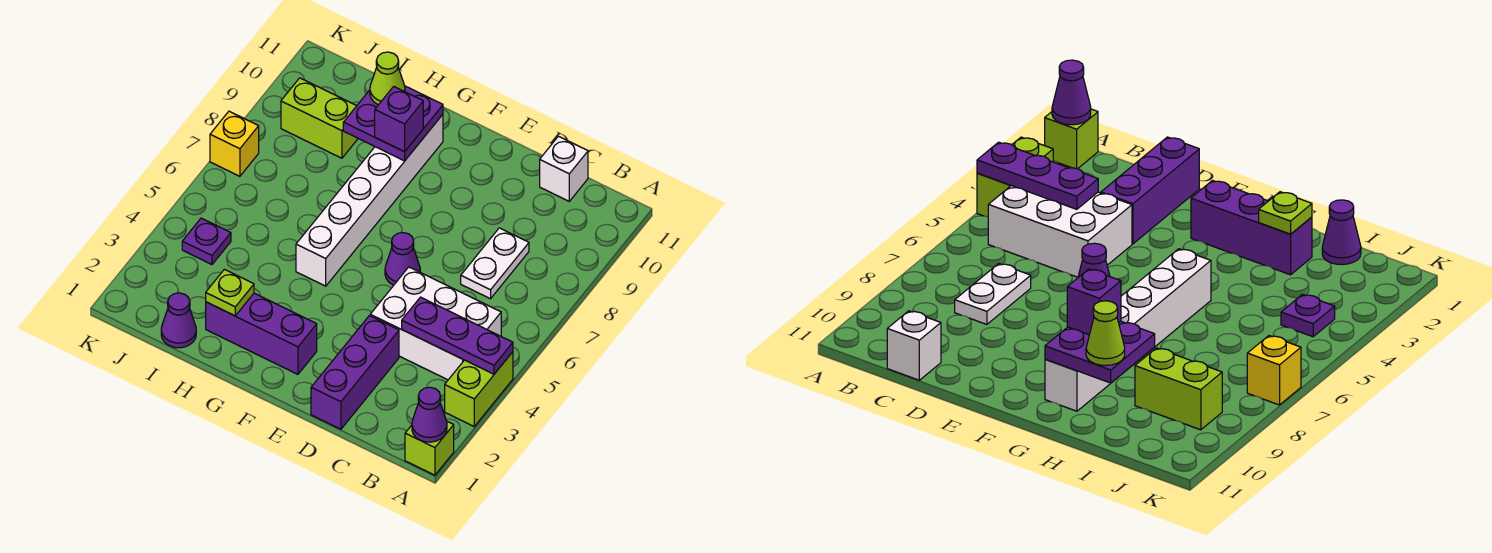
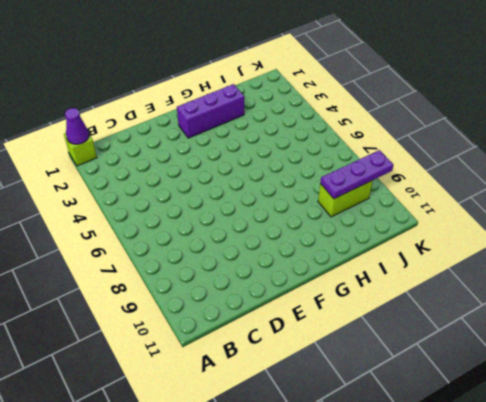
purple 1x3 plate [320,150,394,199] -> purple 1x3 plate moved to [402,297,513,374]
none -> lime 1x2 brick [445,352,513,426]
none -> white 2x3 brick [370,267,501,380]
none -> white 1x2 plate [461,228,529,299]

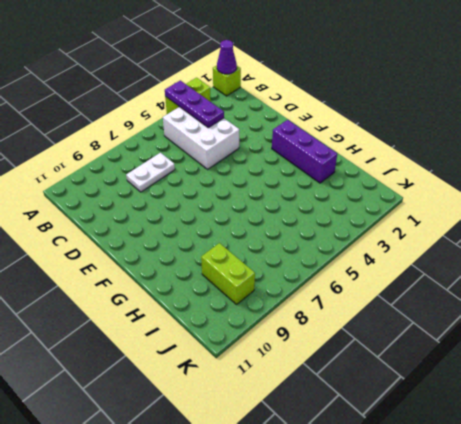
none -> white 1x1 brick [540,136,588,201]
none -> purple 1x3 brick [311,316,399,429]
none -> purple 1x1 cone [385,233,420,285]

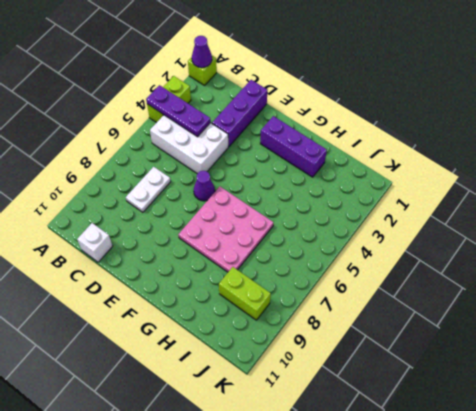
pink 3x3 plate [178,187,273,272] -> white 1x6 brick [296,114,443,286]
none -> purple 1x1 cone [161,293,196,348]
none -> purple 1x1 plate [182,218,231,264]
none -> yellow 1x1 brick [210,111,259,176]

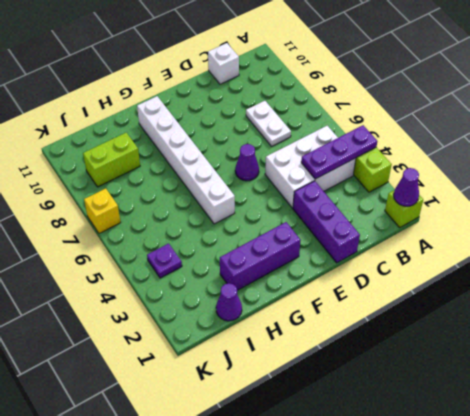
none -> purple 2x2 plate [343,86,443,161]
none -> lime 1x1 plate [206,269,254,316]
none -> purple 1x1 brick [375,87,423,152]

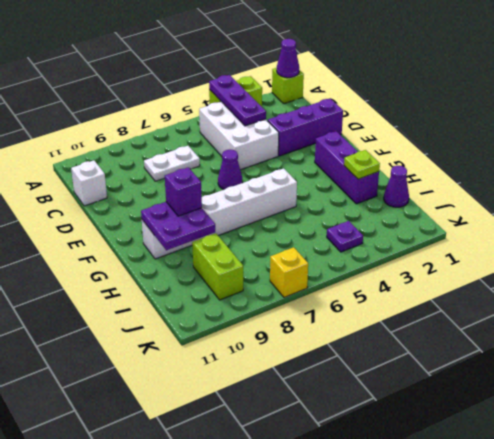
none -> lime 1x1 cone [370,52,405,105]

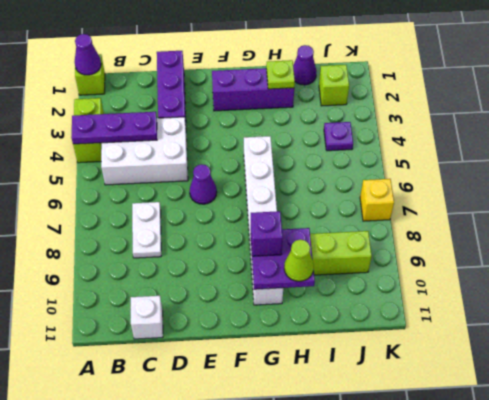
lime 1x1 brick [319,65,349,106] -> none

